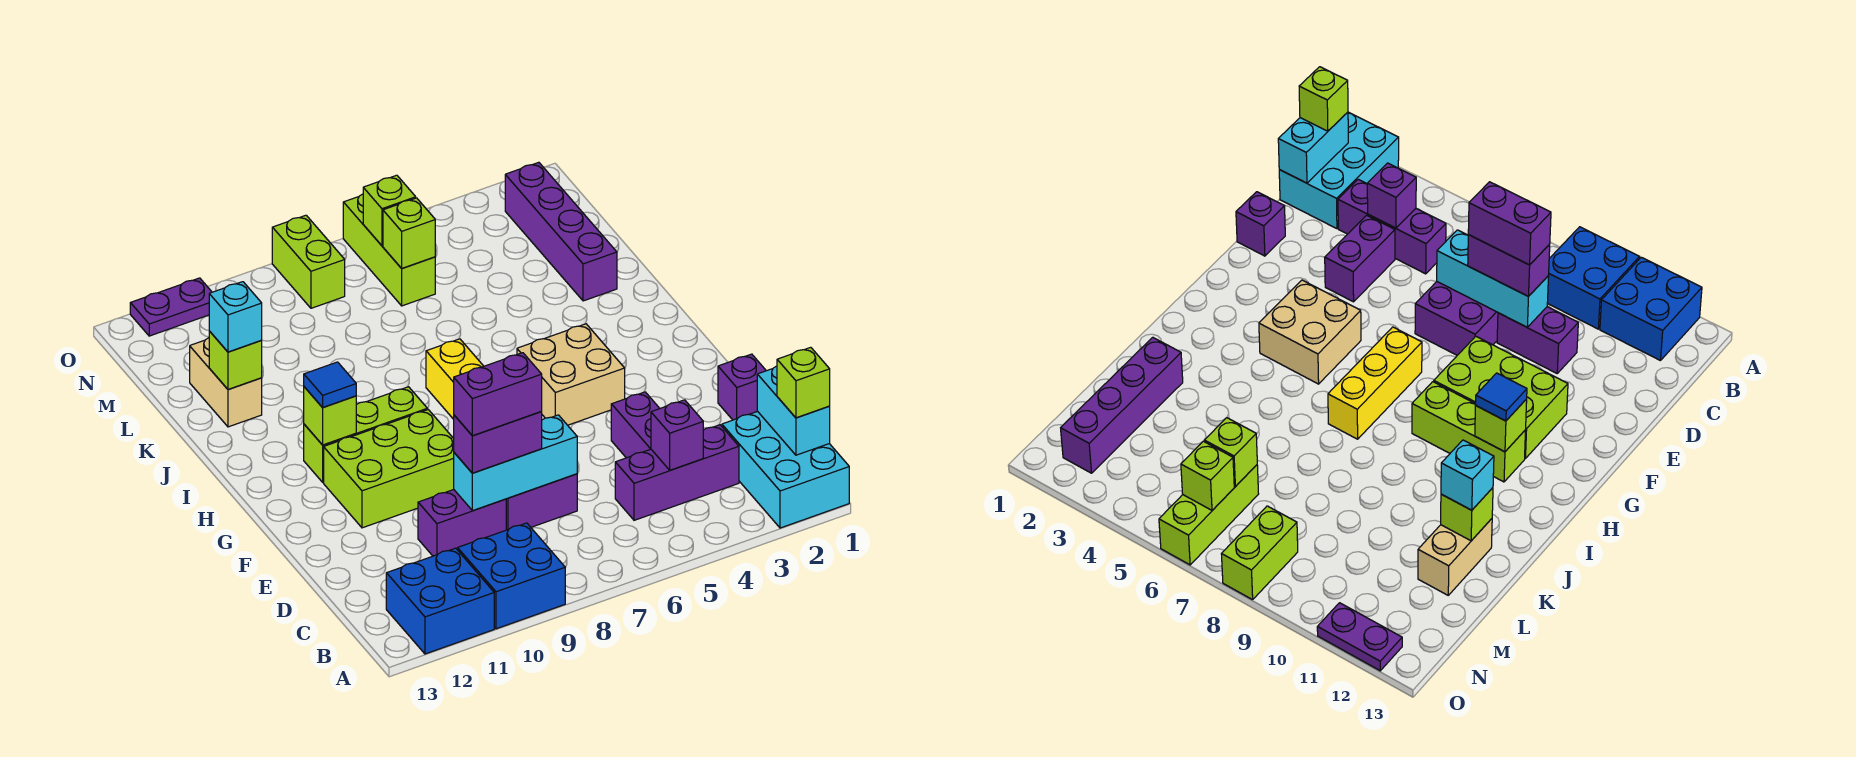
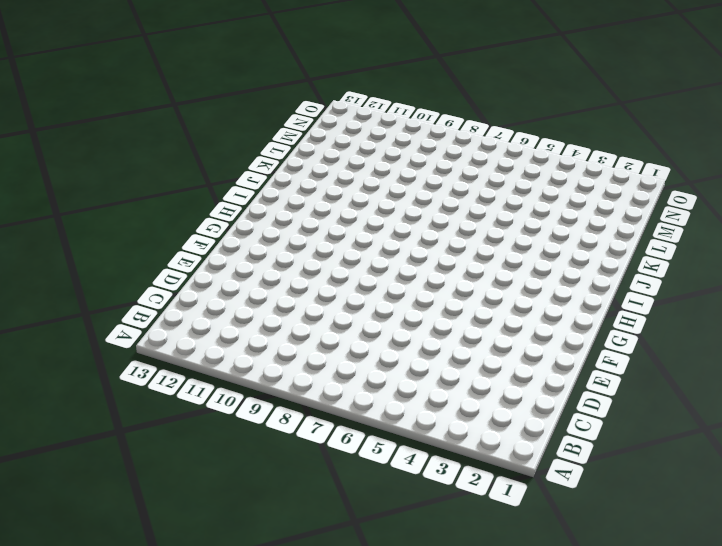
none -> cyan 2x3 brick [722,411,849,528]
none -> blue 2x2 brick [458,523,565,629]
none -> blue 2x2 brick [386,548,494,654]

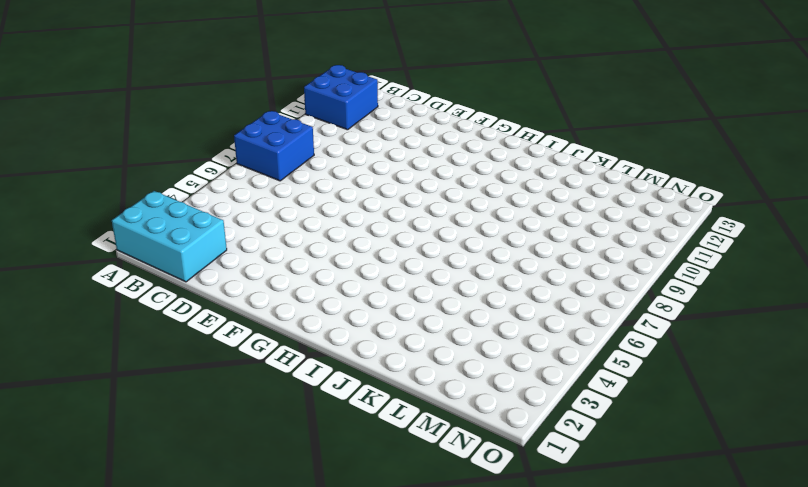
blue 2x2 brick [234,111,314,181] -> blue 2x2 brick moved to [458,523,565,629]
none -> purple 1x3 brick [615,425,739,520]
none -> purple 1x2 brick [611,392,660,458]
none -> purple 2x2 brick [506,474,577,530]

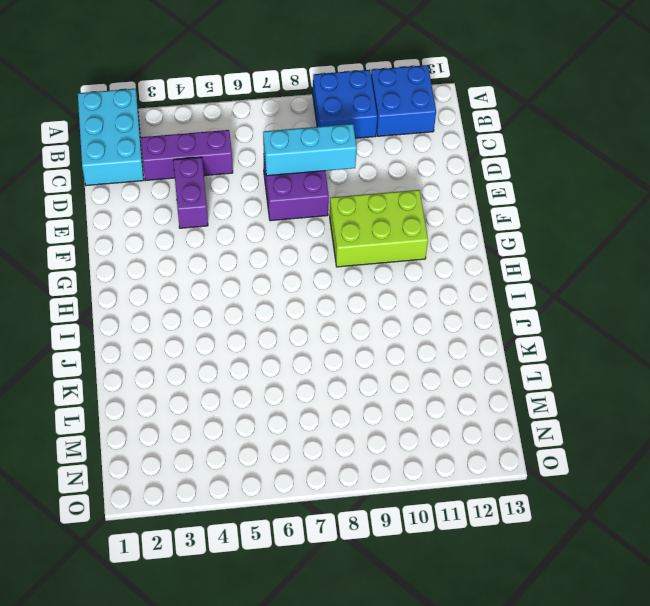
none -> purple 1x2 brick [418,490,506,556]
none -> purple 1x1 brick [718,354,766,420]
none -> tan 2x2 brick [517,324,625,425]

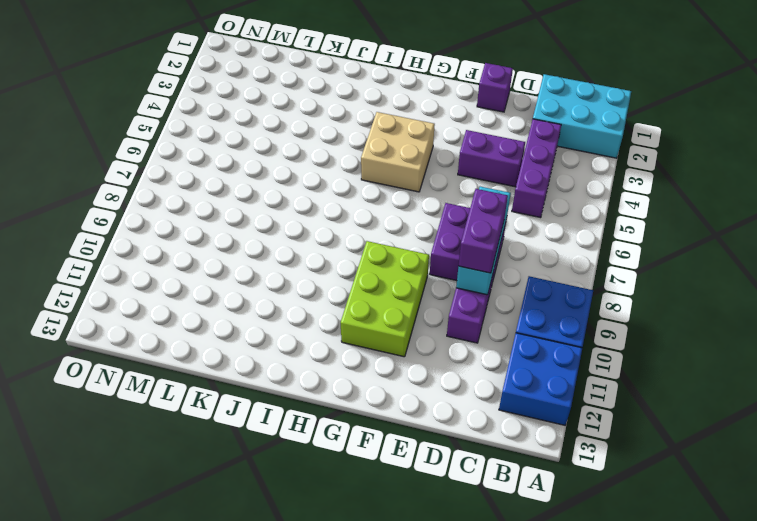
none -> yellow 1x3 brick [426,339,484,419]
none -> lime 1x3 brick [304,387,427,482]
none -> purple 1x4 brick [505,162,617,301]

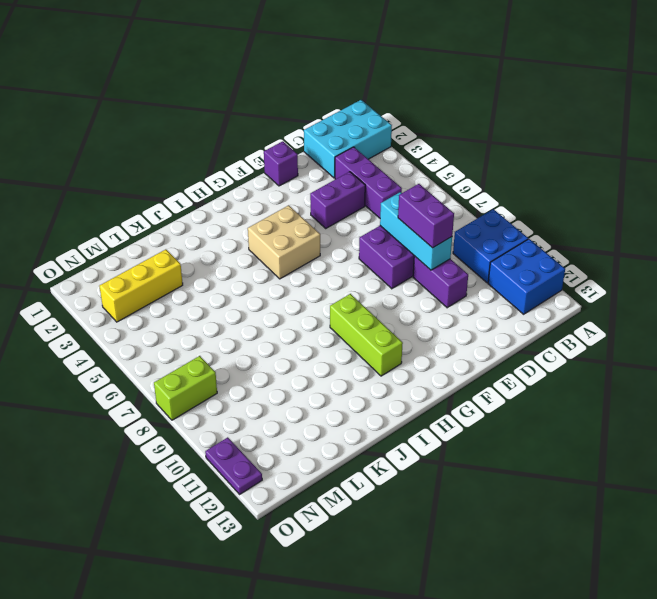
yellow 1x3 brick [99,249,183,322] -> yellow 1x3 brick moved to [426,339,484,419]
none -> lime 2x3 brick [324,410,454,528]
none -> purple 1x4 brick [505,162,617,301]
none -> tan 1x2 brick [190,338,262,427]

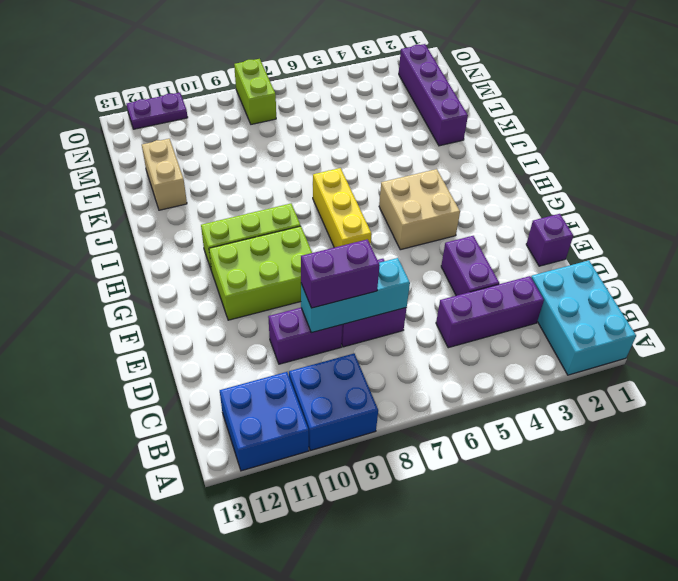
none -> lime 1x3 brick [343,194,435,306]
none -> cyan 1x2 brick [757,366,830,455]
none -> purple 1x1 brick [651,400,703,470]

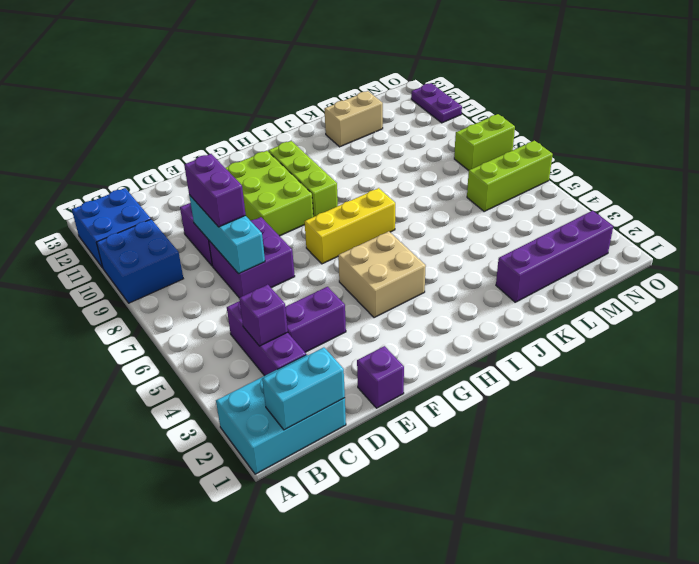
none -> lime 1x1 brick [304,387,356,445]
none -> lime 1x1 brick [209,331,262,390]
none -> lime 1x1 brick [383,198,435,268]

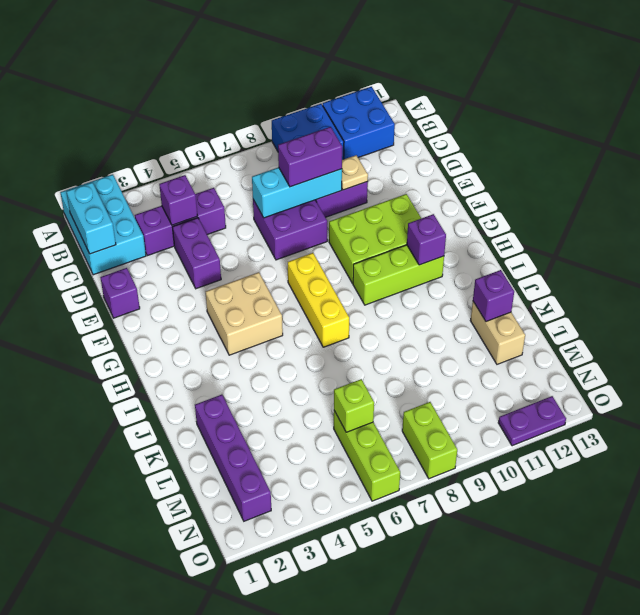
tan 1x1 plate [342,155,368,190] -> none
purple 1x1 brick [407,214,446,265] -> lime 1x1 brick [304,387,356,445]
purple 1x1 brick [473,270,514,321] -> lime 1x1 brick [209,331,262,390]
none -> lime 1x1 brick [363,175,416,246]
none -> lime 1x1 brick [777,347,830,418]
none -> blue 1x1 tile [304,362,356,408]

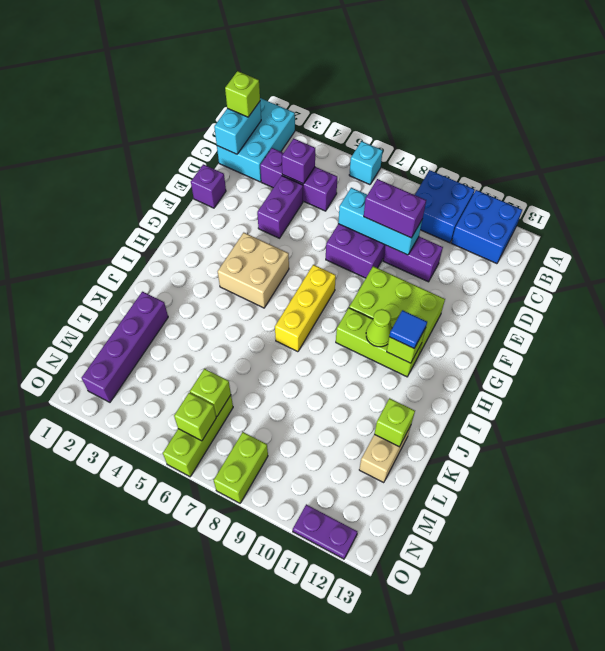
cyan 1x1 brick [349,141,383,185] -> cyan 1x1 brick moved to [209,282,262,352]
lime 1x1 cone [366,309,392,347] -> none
none -> purple 1x2 brick [454,353,542,436]

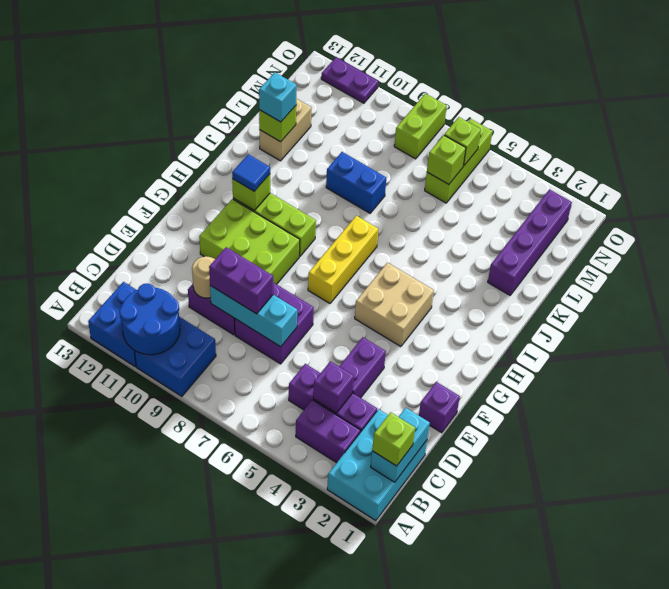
blue 2x2 round brick [119,283,180,355] -> none
purple 1x2 brick [296,400,360,463] -> purple 1x2 brick moved to [454,353,542,436]
tan 1x1 round brick [192,256,215,298] -> none
blue 1x2 brick [326,152,386,213] -> none

